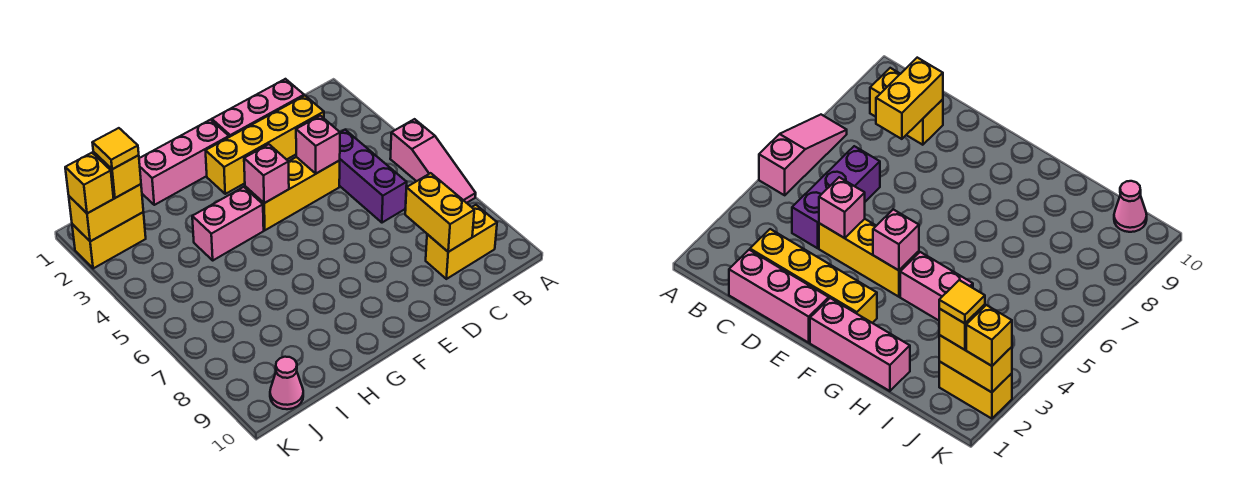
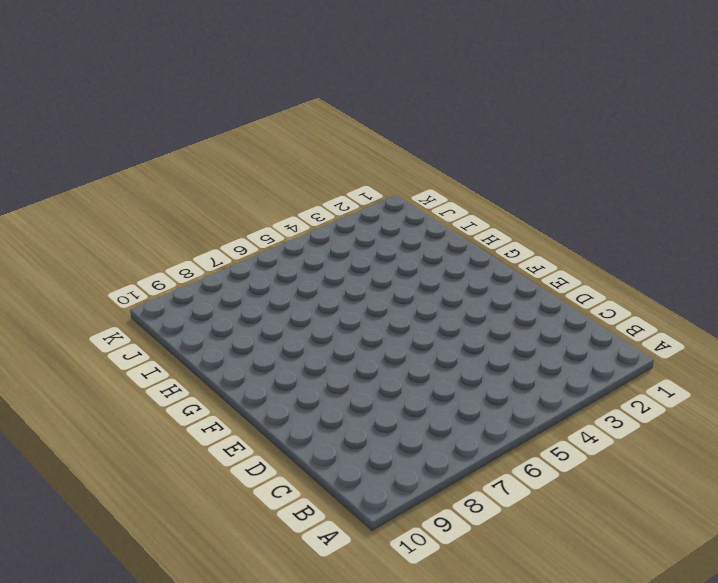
none -> pink 1x3 slope [390,119,476,203]
none -> yellow 1x2 brick [426,205,497,279]
none -> pink 1x3 brick [212,79,304,137]

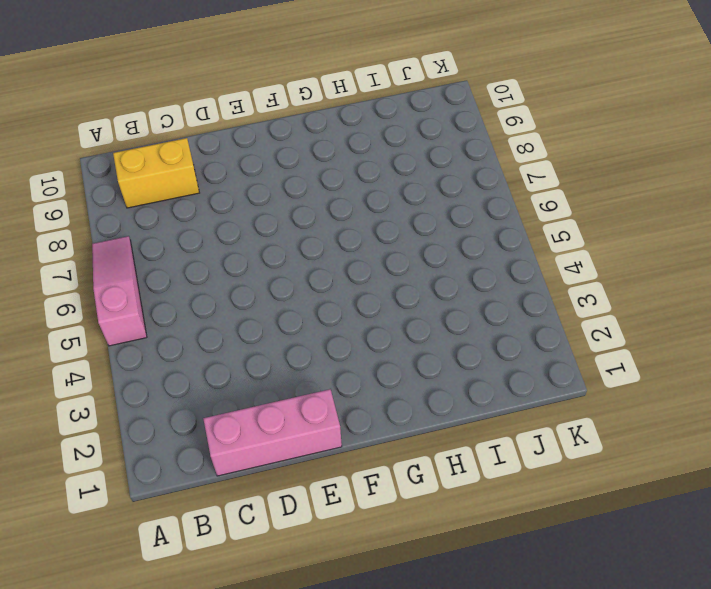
none -> yellow 1x4 brick [206,96,324,194]
none -> purple 1x3 brick [339,130,407,223]
none -> yellow 1x3 brick [245,157,340,230]

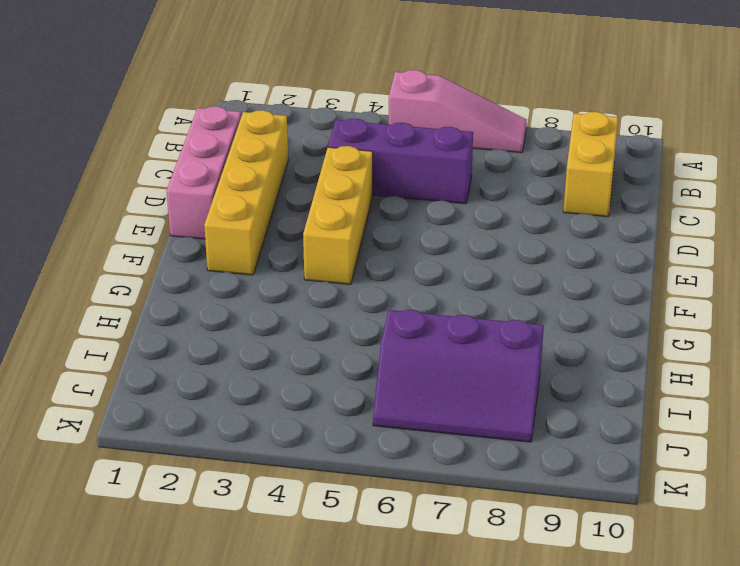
purple 2x3 slope [373,310,544,442] -> none
none -> pink 1x3 brick [139,120,229,205]
none -> pink 1x2 brick [192,187,264,260]
none -> yellow 1x2 brick [72,212,146,269]

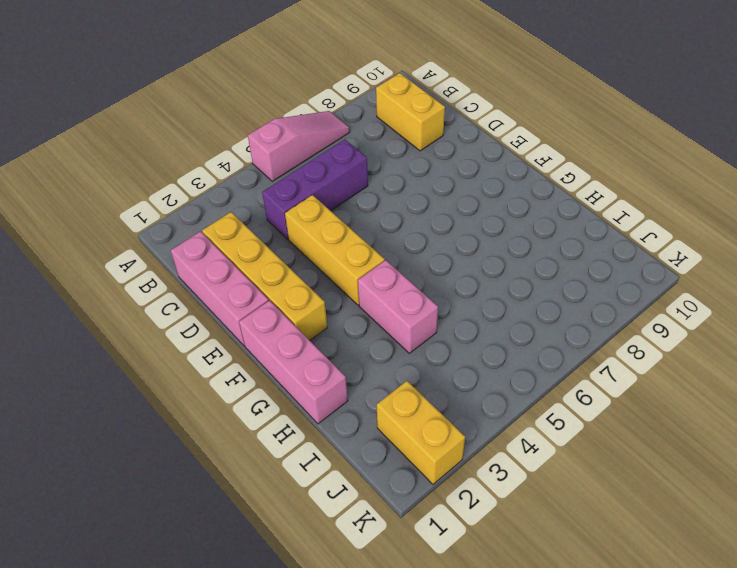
none -> pink 1x1 cone [270,357,303,409]
none -> yellow 1x2 brick [405,173,474,252]
none -> pink 1x1 brick [296,116,340,174]

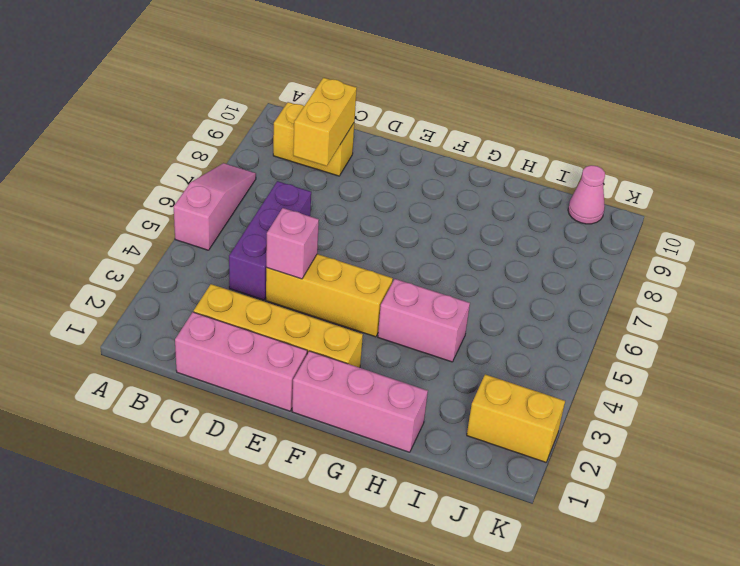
none -> pink 1x1 brick [244,144,289,203]
none -> yellow 1x2 brick [69,184,143,241]
none -> yellow 1x1 brick [93,152,141,198]

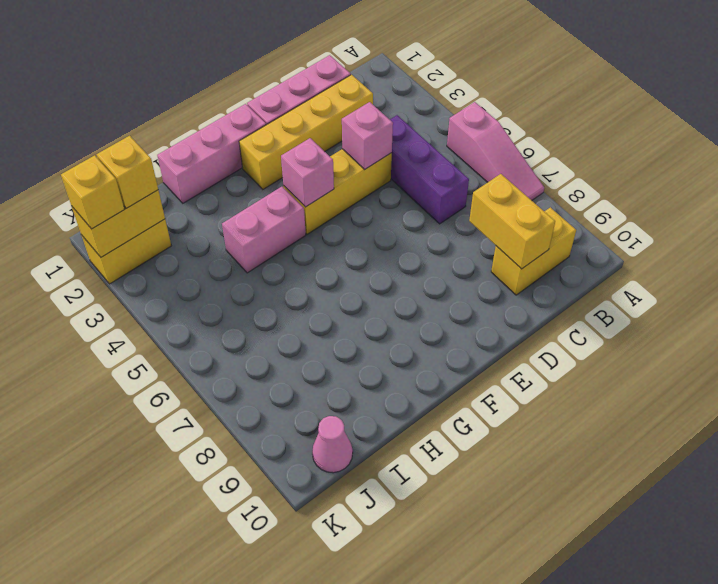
none -> yellow 1x1 tile [92,128,139,169]

